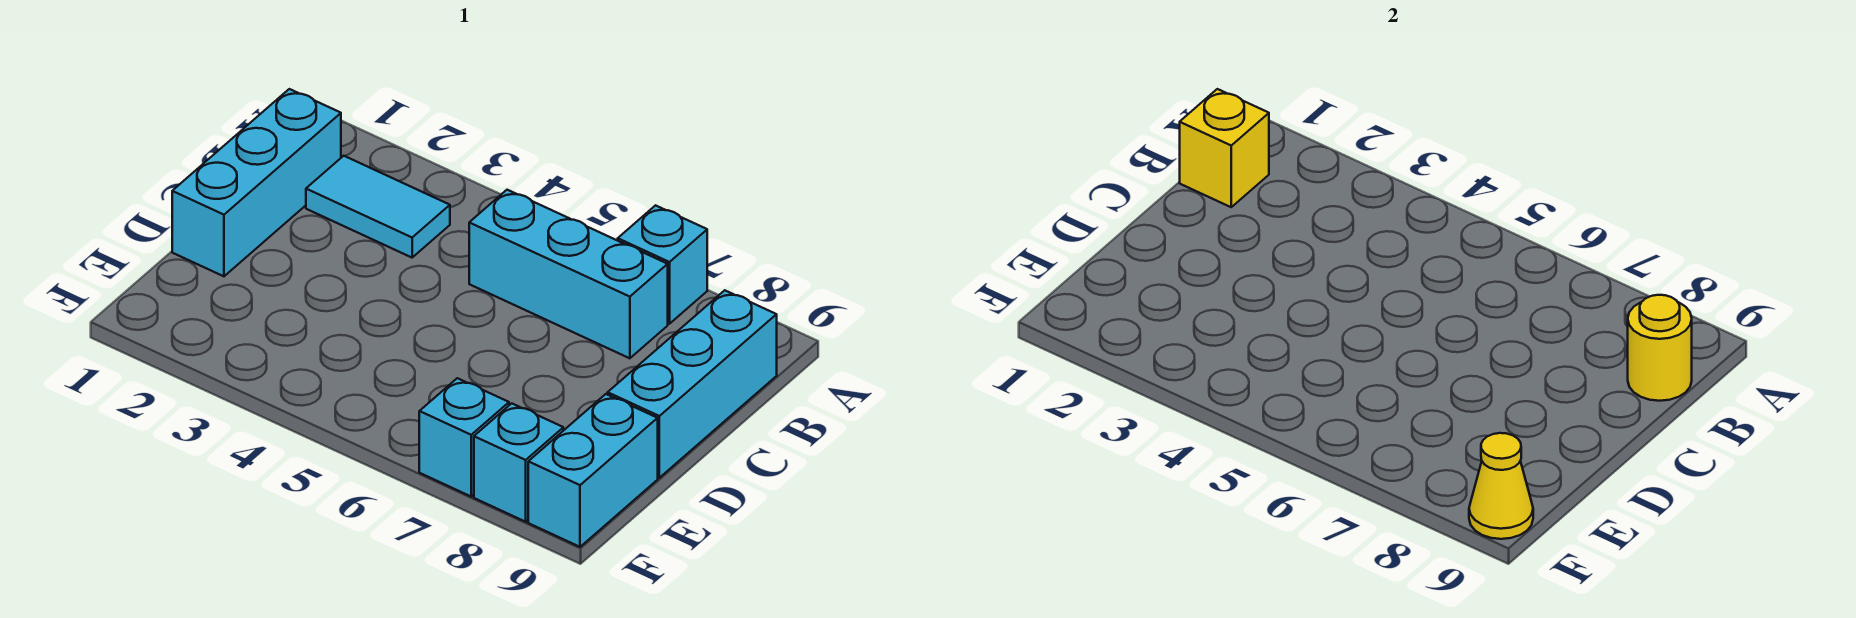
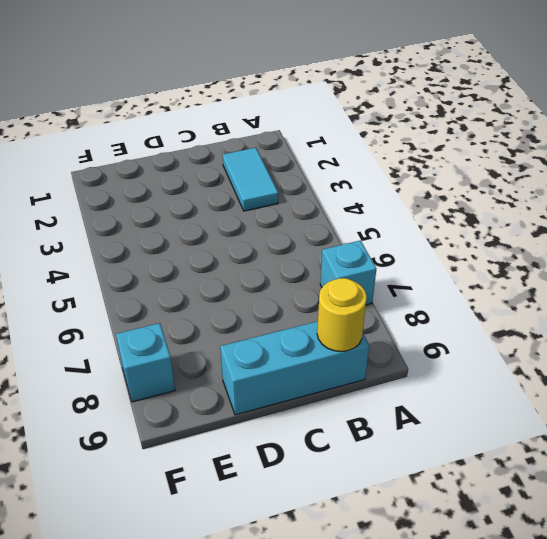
none -> cyan 1x3 brick [172,89,341,276]
none -> cyan 1x3 brick [469,190,668,358]

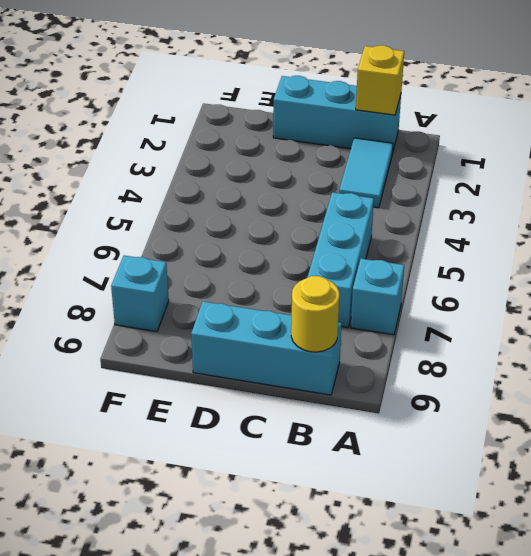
none -> cyan 1x2 brick [528,394,658,547]
none -> cyan 1x1 brick [419,378,509,496]

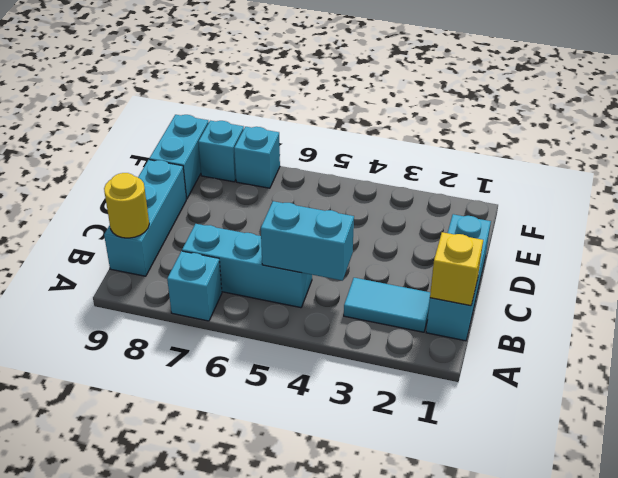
cyan 1x2 brick [261,201,354,281] -> none
none -> yellow 1x1 cone [1469,433,1533,539]

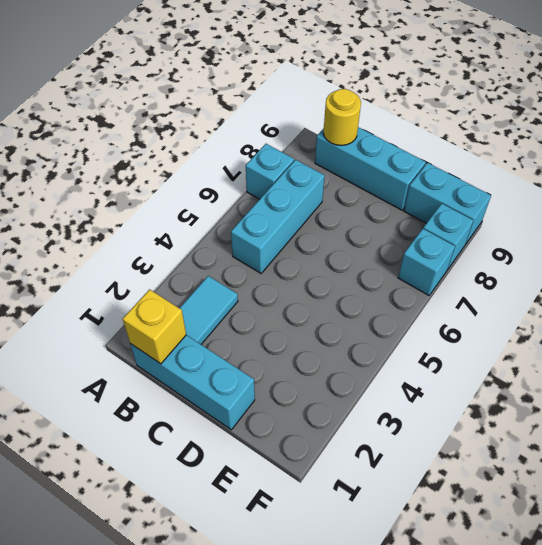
none -> yellow 1x1 cone [1469,433,1533,539]

